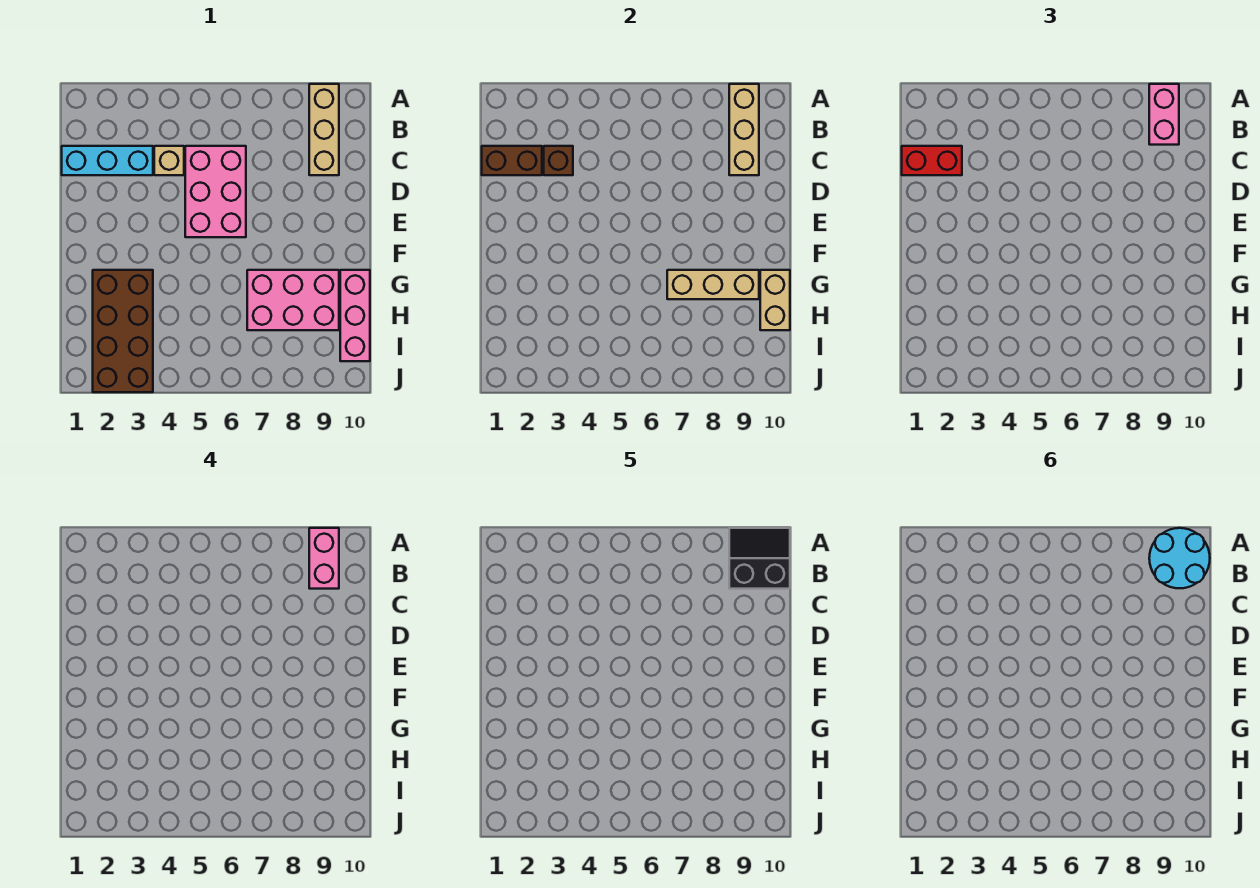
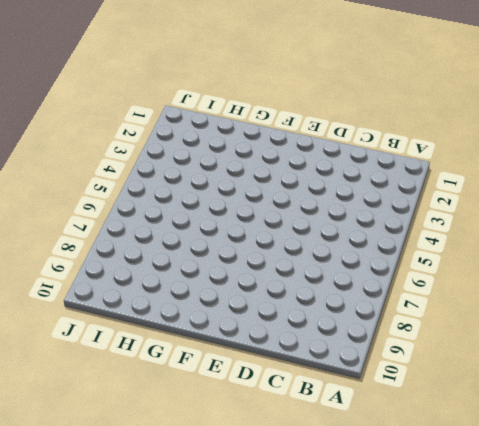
none -> tan 1x3 brick [309,84,339,175]
none -> cyan 1x3 brick [62,146,153,175]
none -> tan 1x1 brick [154,146,184,175]

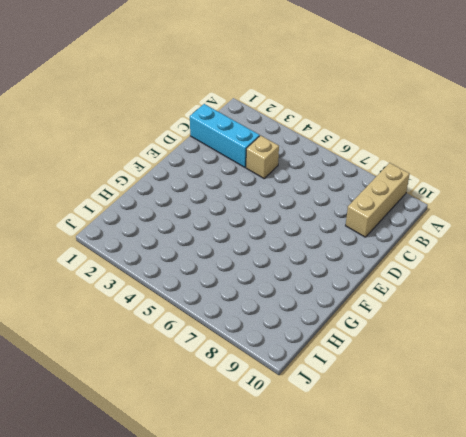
none -> pink 2x3 brick [185,146,246,237]
none -> brown 2x4 brick [93,270,153,392]
none -> pink 2x3 brick [247,270,339,330]

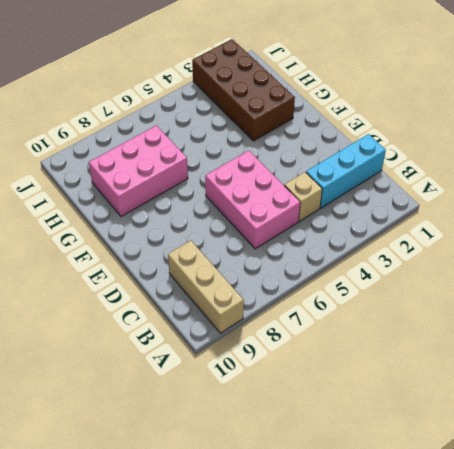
none -> pink 1x3 brick [340,270,370,361]
none -> tan 1x3 brick [729,84,759,175]
none -> brown 1x2 brick [482,146,542,175]

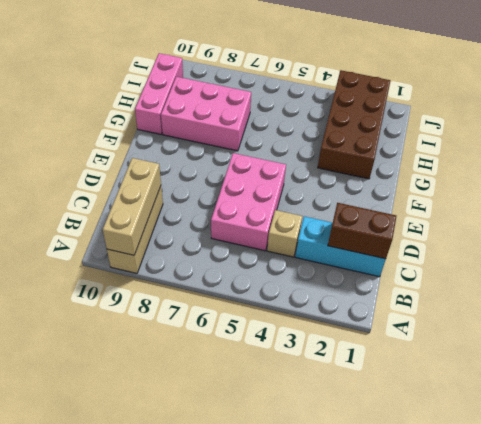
none -> brown 1x1 brick [544,146,573,175]
none -> tan 1x3 brick [667,270,759,299]
none -> tan 1x2 brick [760,270,790,330]

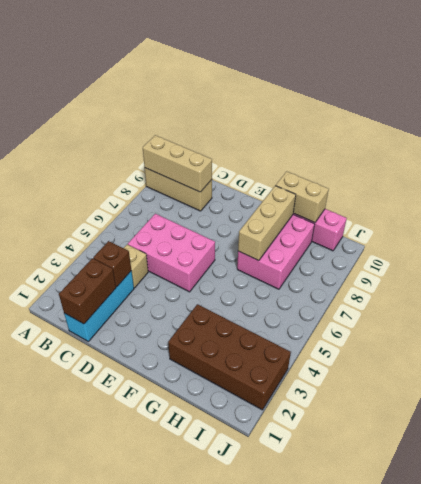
none -> pink 1x2 brick [1149,84,1179,145]
none -> red 1x2 brick [902,146,962,175]
none -> pink 1x2 brick [309,528,339,589]

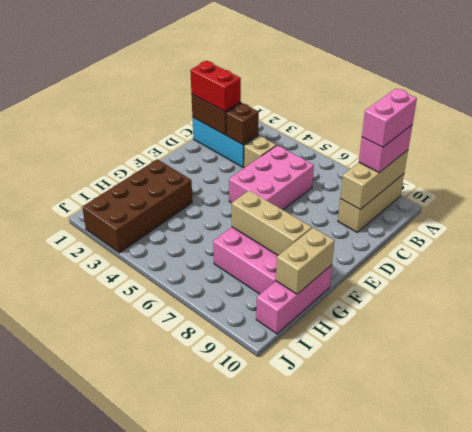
none -> black 2x2 slope [729,528,790,589]
none -> cyan 2x2 round brick [1149,528,1210,588]

